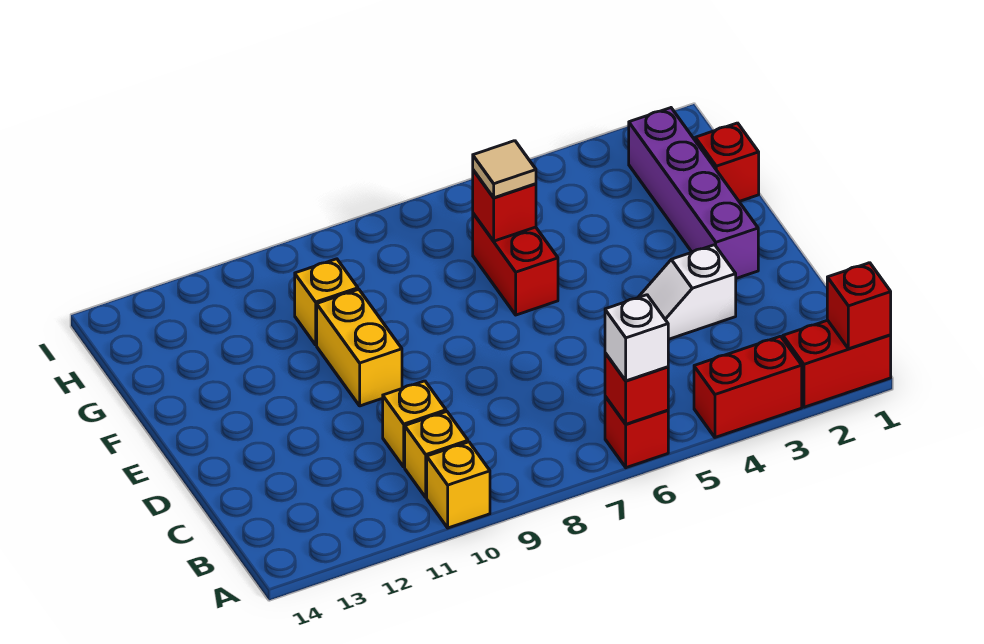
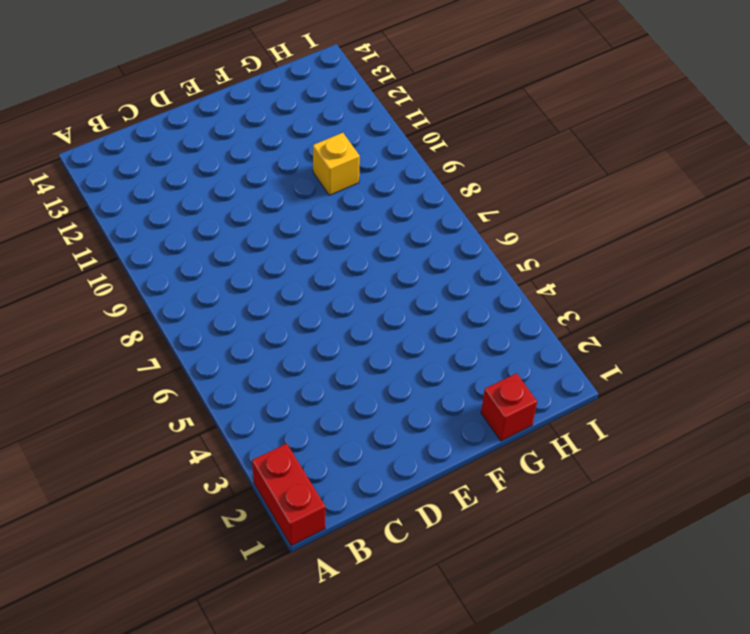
none -> red 1x2 brick [694,336,802,437]
none -> red 1x1 brick [605,396,668,468]
none -> yellow 1x1 brick [427,442,490,528]

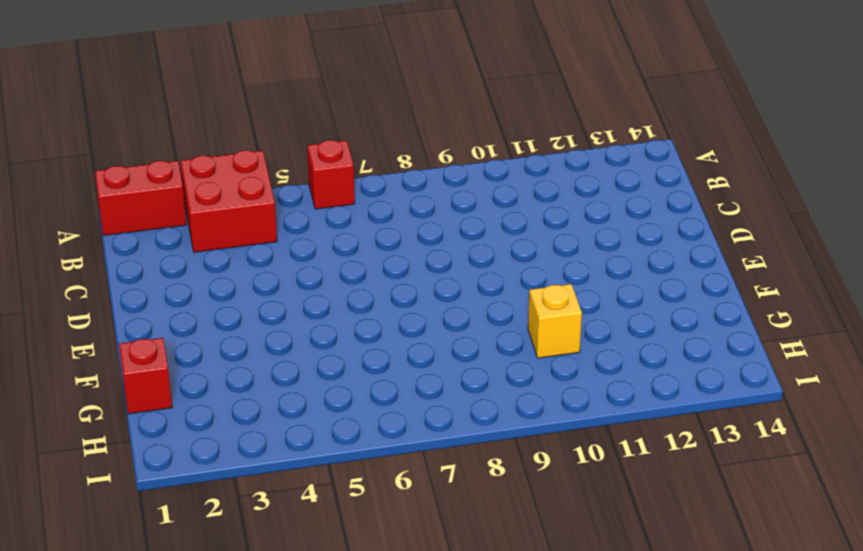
red 2x2 brick [180,150,277,252] -> red 1x2 brick [694,336,802,437]
none -> yellow 1x1 brick [427,442,490,528]
none -> yellow 1x1 brick [405,412,468,497]
none -> yellow 1x1 brick [383,381,446,467]

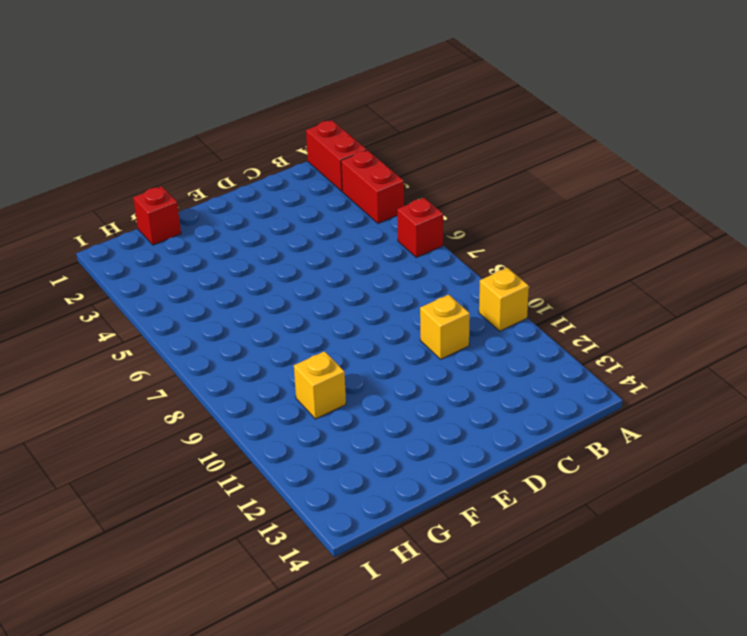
none -> yellow 1x1 brick [405,412,468,497]
none -> white 1x2 slope [638,245,736,339]
none -> purple 1x4 brick [629,108,758,278]

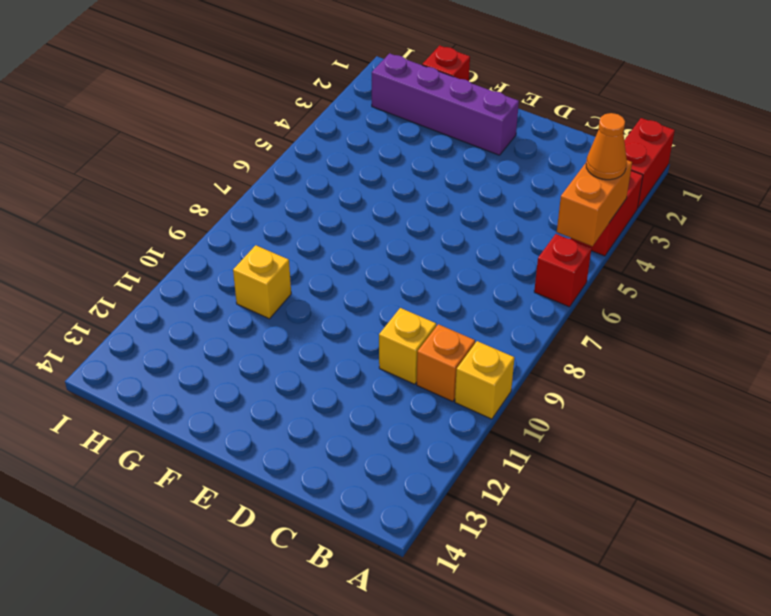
orange 1x2 brick [557,160,632,246] -> none
orange 1x1 cone [586,113,627,180] -> none
orange 1x1 brick [417,324,475,402] -> yellow 1x1 brick [405,412,468,497]
none -> white 1x2 slope [638,245,736,339]
none -> yellow 1x2 brick [317,289,402,406]
none -> red 1x2 brick [473,214,558,315]

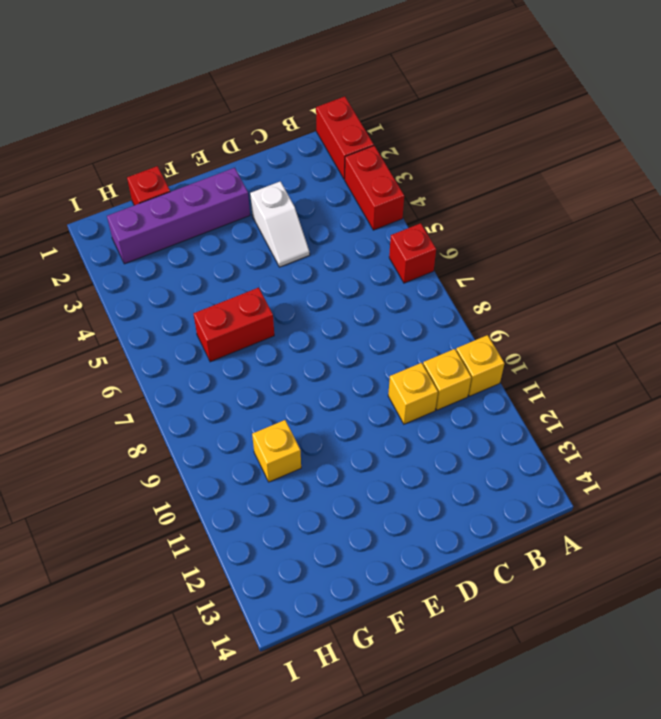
none -> yellow 1x2 brick [317,289,402,406]
none -> red 1x1 brick [827,263,891,349]
none -> red 1x1 brick [605,353,668,424]

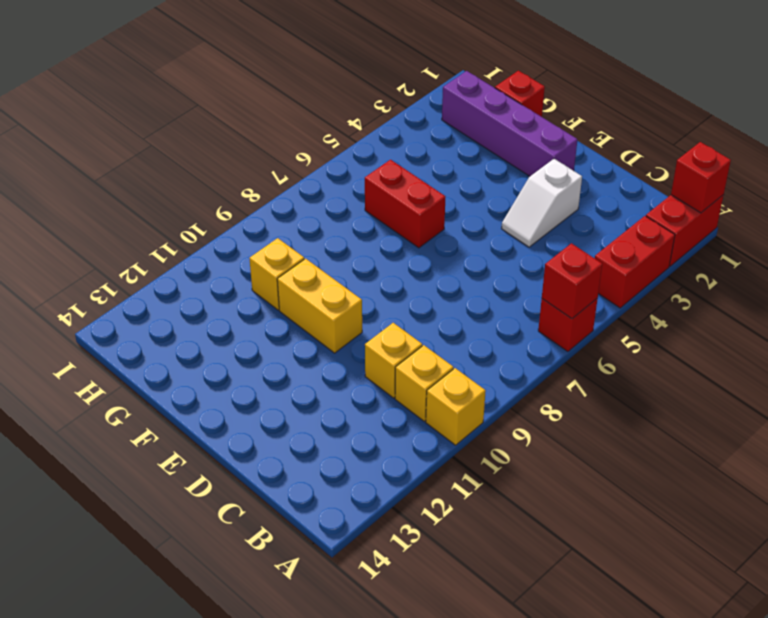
none -> red 1x1 brick [473,170,536,241]
none -> white 1x1 brick [605,295,668,381]
none -> tan 1x1 tile [473,141,536,198]

